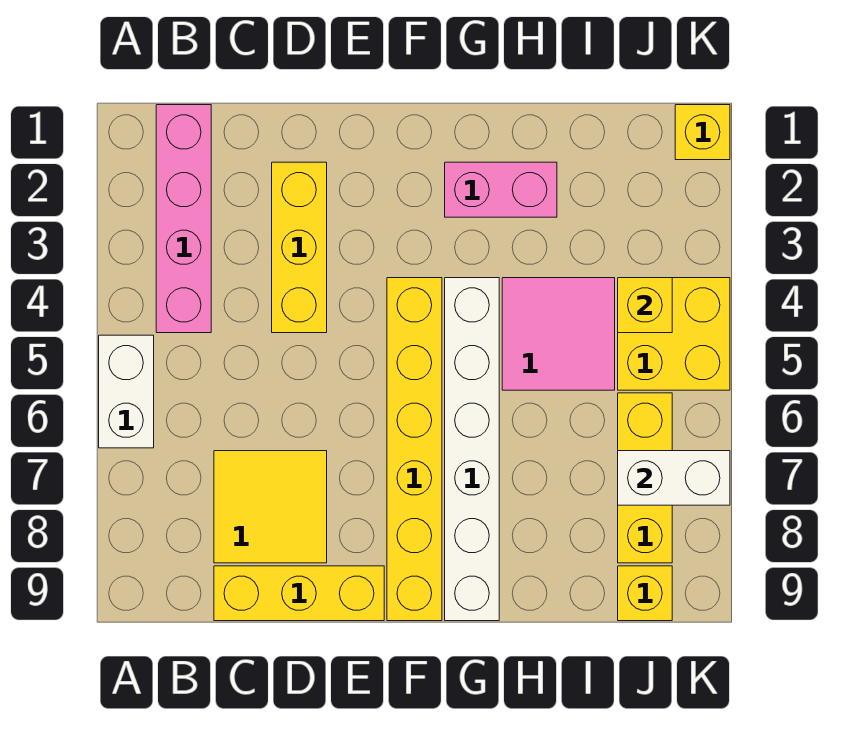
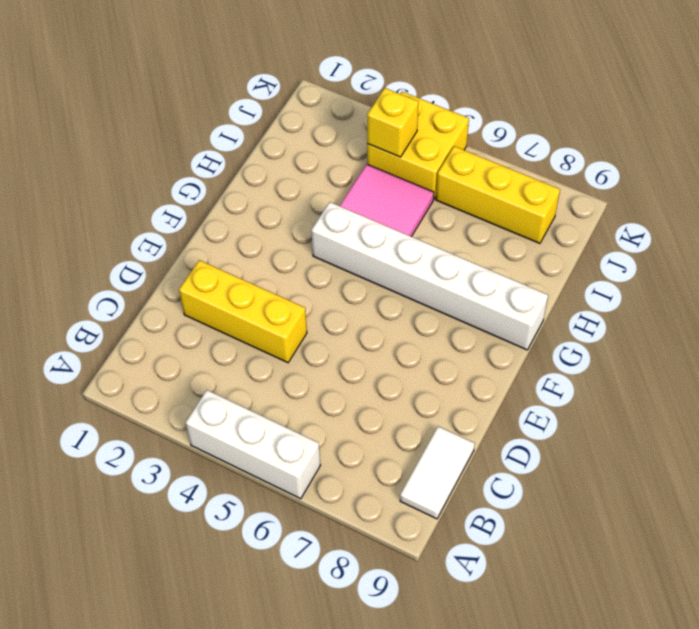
white 1x3 brick [186,390,321,499] -> white 1x2 brick [99,335,154,448]
white 1x2 tile [400,426,475,519] -> yellow 1x3 brick [214,566,384,621]
none -> pink 1x4 brick [156,105,211,333]
none -> yellow 2x2 tile [214,451,327,563]
none -> yellow 1x6 brick [387,278,442,621]

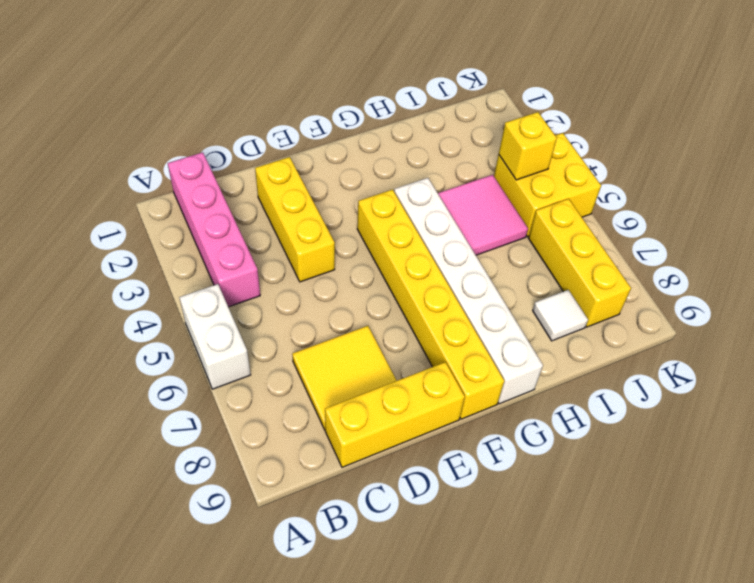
white 1x1 tile [533,290,588,341] -> none
none -> pink 1x2 brick [445,162,557,217]
none -> yellow 1x1 brick [618,566,672,621]
none -> yellow 1x1 brick [675,105,730,160]

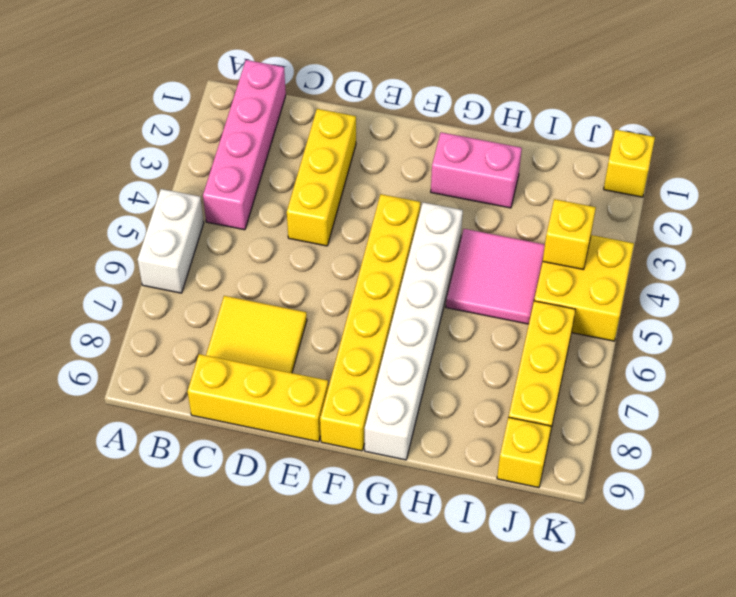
none -> white 1x2 brick [618,451,730,505]

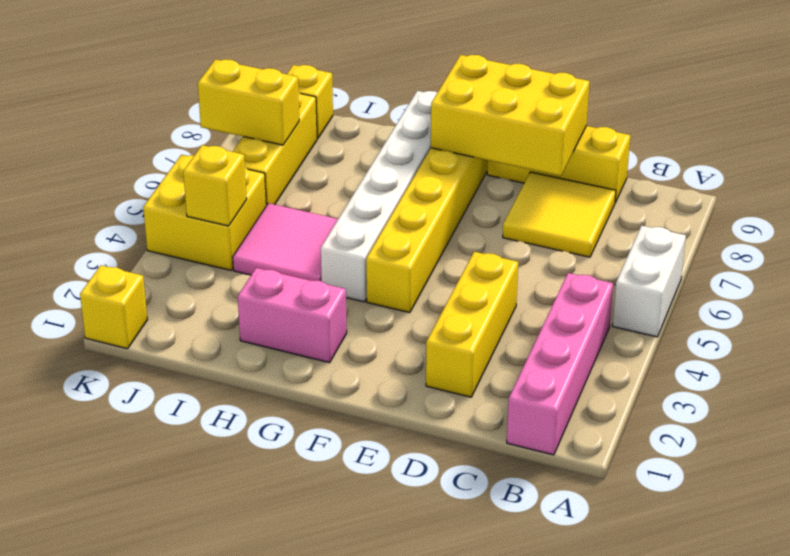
yellow 2x3 brick [431,55,590,176] -> none
yellow 1x2 brick [198,59,299,145] -> white 1x2 brick [618,451,730,505]

